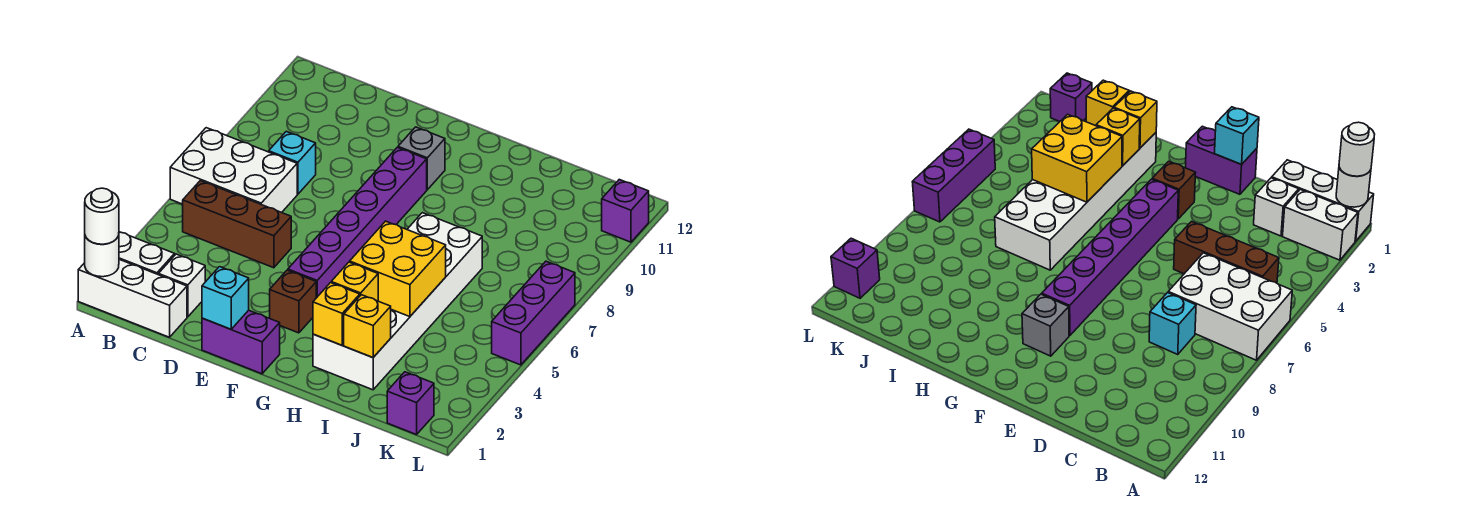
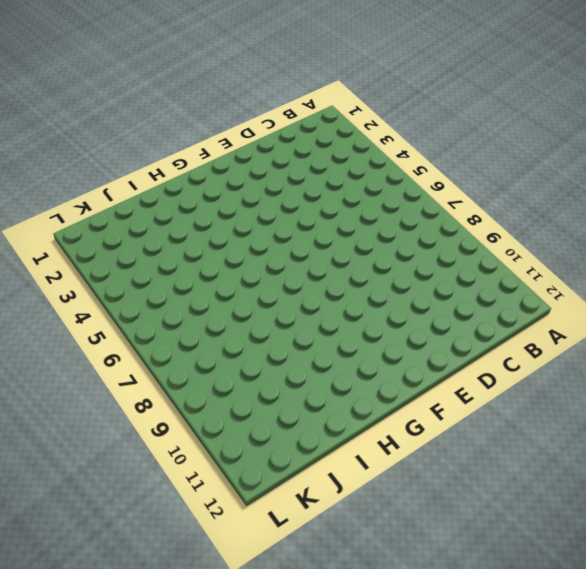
none -> white 1x3 brick [78,259,187,337]
none -> white 1x2 brick [119,232,175,275]
none -> white 2x3 brick [170,128,297,213]

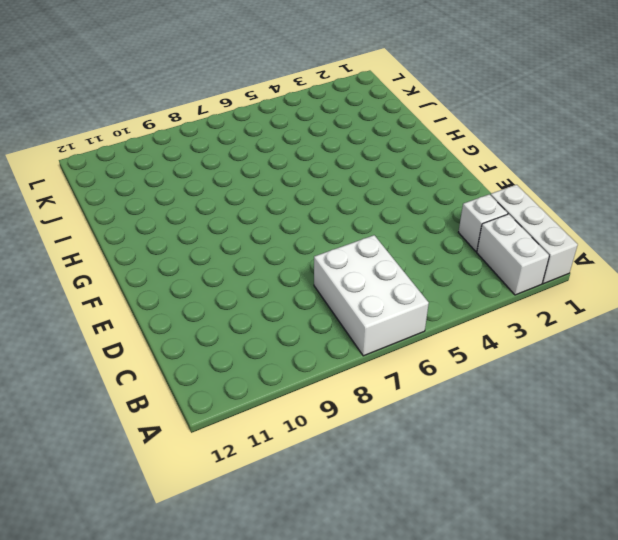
none -> brown 1x3 brick [183,181,291,268]
none -> cyan 1x1 brick [269,131,316,194]
none -> purple 1x2 brick [202,310,280,374]

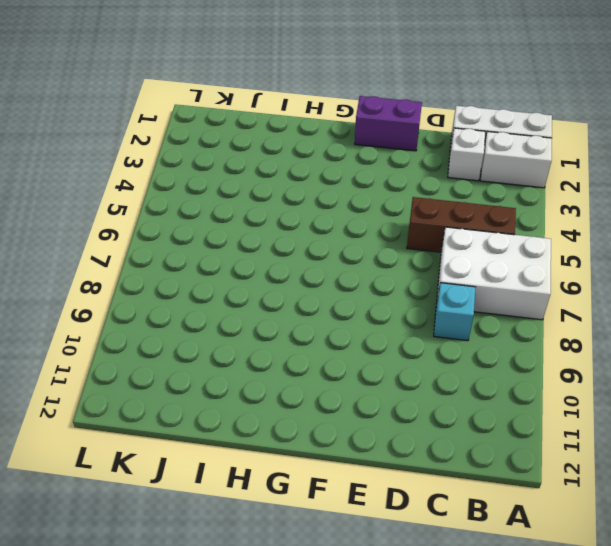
none -> brown 1x1 brick [270,270,316,333]
none -> purple 1x6 brick [288,147,427,298]
none -> grey 1x1 brick [398,127,445,190]

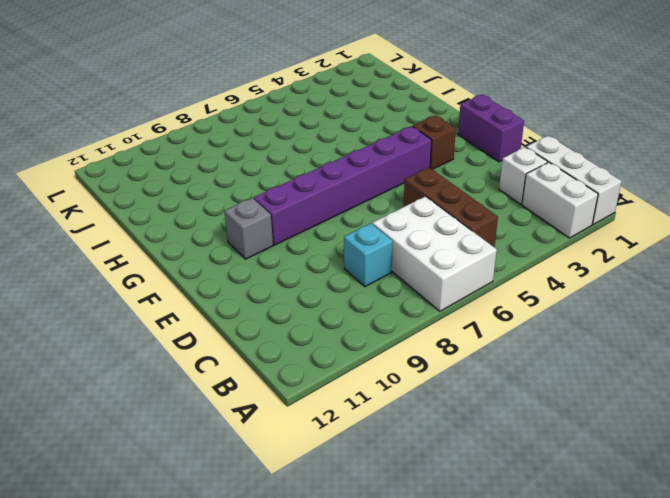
none -> white 2x6 brick [313,213,482,390]
none -> purple 1x1 brick [387,372,434,435]
none -> purple 1x3 brick [492,261,575,365]

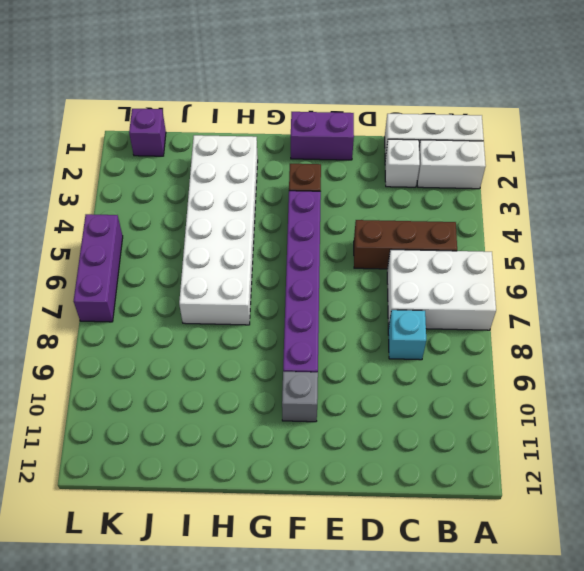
none -> purple 1x1 brick [602,180,649,242]
none -> white 1x1 round brick [85,236,119,277]
none -> cyan 1x1 brick [202,267,249,329]

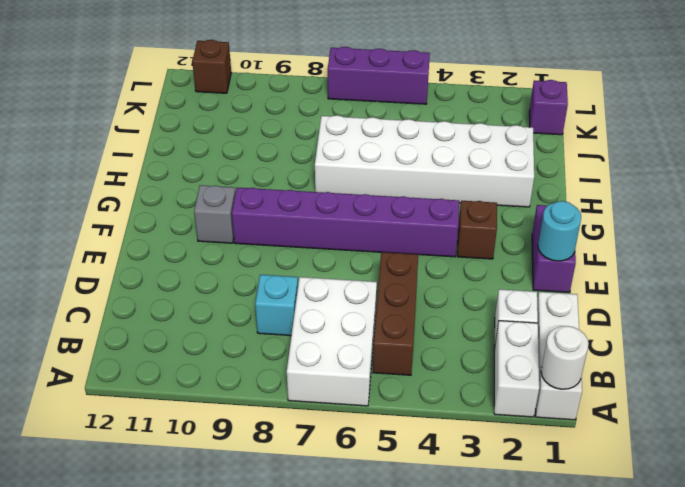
cyan 1x1 round brick [538,201,581,261] -> cyan 1x1 brick [202,267,249,329]
brown 1x1 brick [192,40,231,93] -> purple 1x1 brick [602,180,649,242]
none -> yellow 1x1 brick [313,283,360,345]
none -> yellow 1x1 brick [331,262,378,301]
none -> yellow 2x2 brick [350,221,446,317]

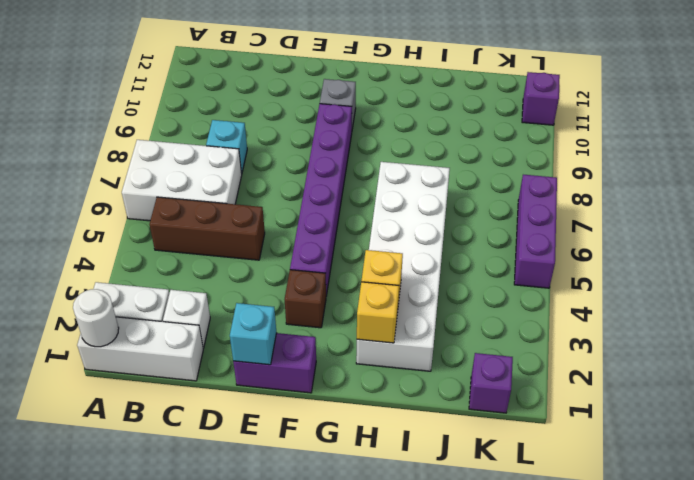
none -> yellow 2x2 brick [350,221,446,317]
none -> yellow 1x1 brick [344,295,391,358]
none -> white 1x1 round brick [85,188,119,244]

